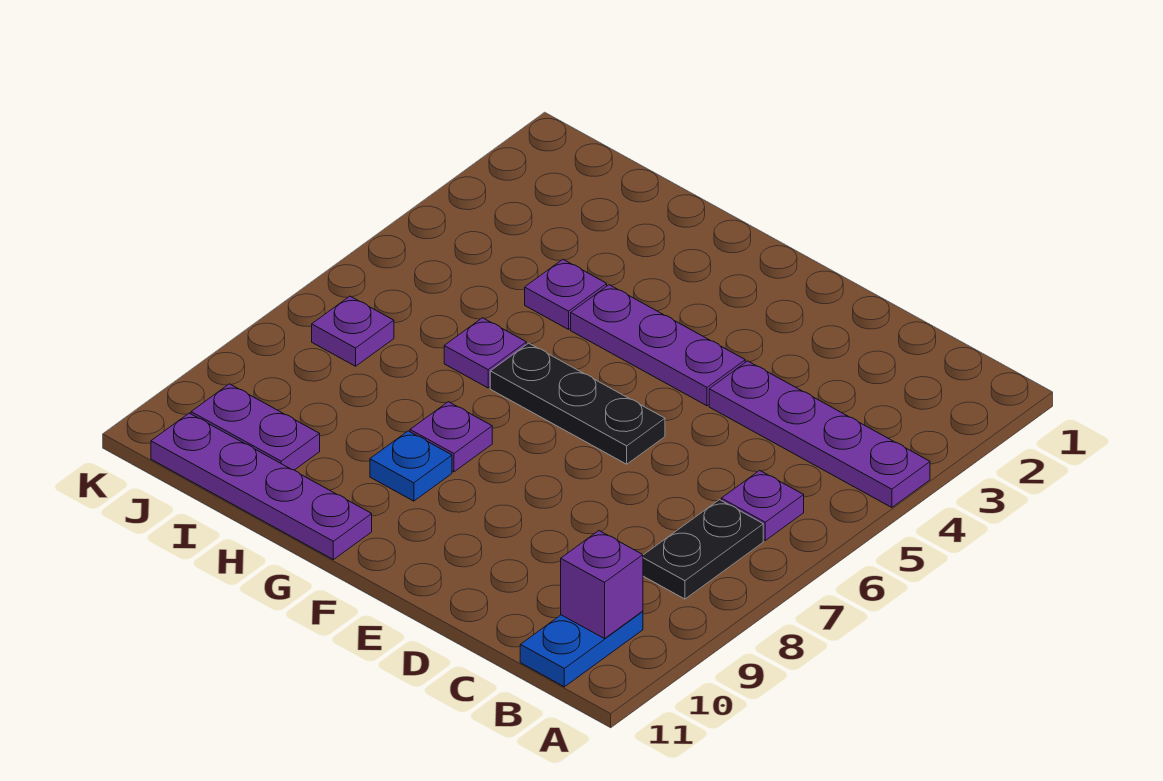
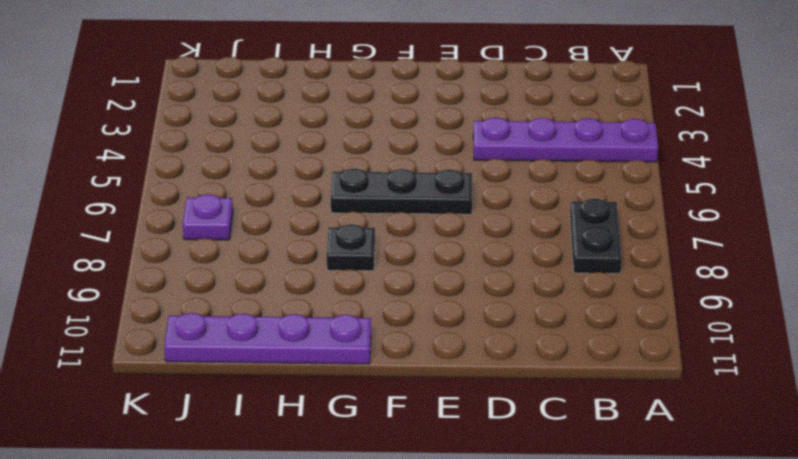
black 1x1 plate [327,224,375,271] -> purple 1x1 plate [410,402,492,472]
none -> purple 1x1 plate [721,470,804,540]
none -> blue 1x2 plate [520,611,643,687]
none -> purple 1x3 plate [571,285,745,406]

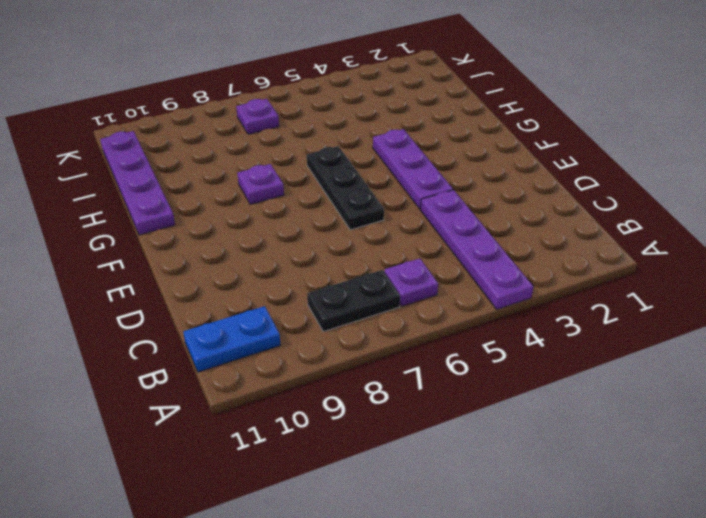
none -> blue 1x1 plate [370,431,452,501]
none -> purple 1x1 plate [525,259,607,329]
none -> purple 1x1 plate [444,318,526,388]

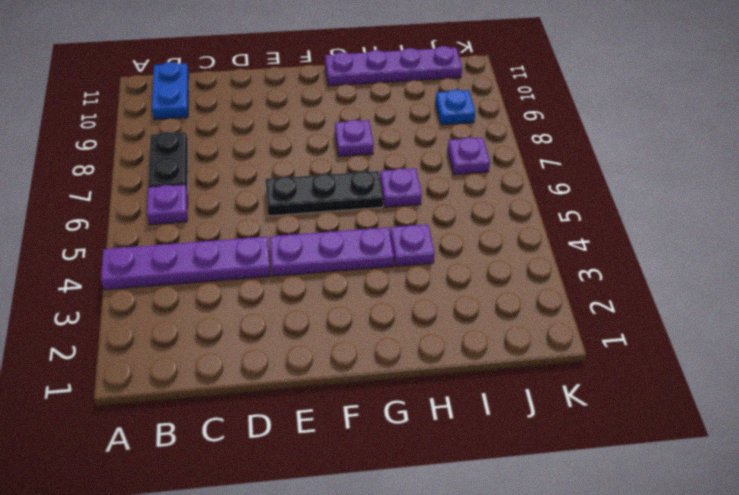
blue 1x1 plate [435,89,475,125] -> blue 1x1 plate moved to [370,431,452,501]
none -> purple 1x2 plate [191,384,320,470]
none -> purple 1x1 brick [561,531,643,639]

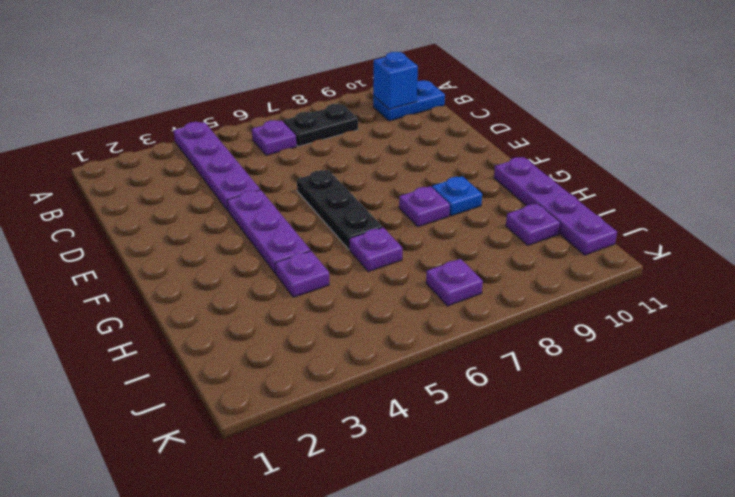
blue 1x1 brick [373,52,418,109] -> purple 1x1 brick [561,531,643,639]
purple 1x1 plate [506,203,560,245] -> purple 1x2 plate [191,384,320,470]

